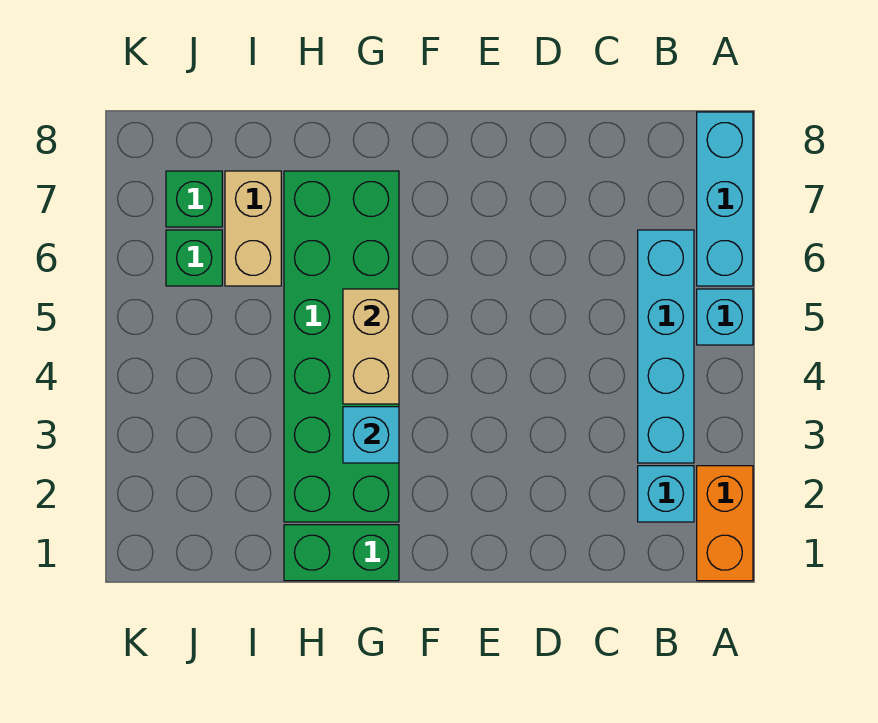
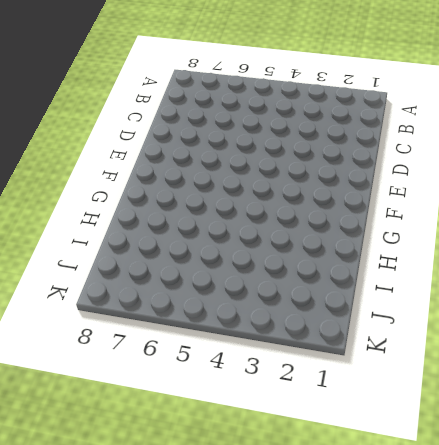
none -> orange 1x2 brick [697,466,753,581]
none -> cyan 1x1 brick [697,289,753,345]
none -> cyan 1x3 brick [697,112,753,286]

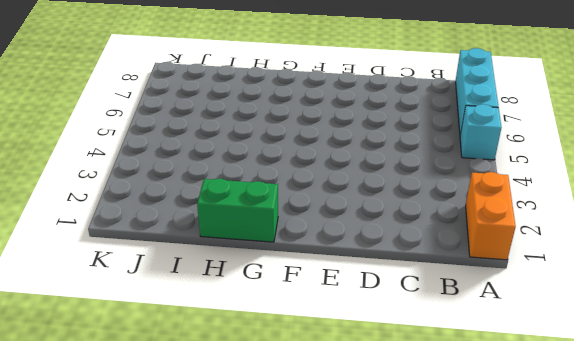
none -> cyan 1x1 brick [638,466,694,522]
none -> cyan 1x4 brick [638,230,694,463]
none -> green 2x6 brick [284,171,399,522]

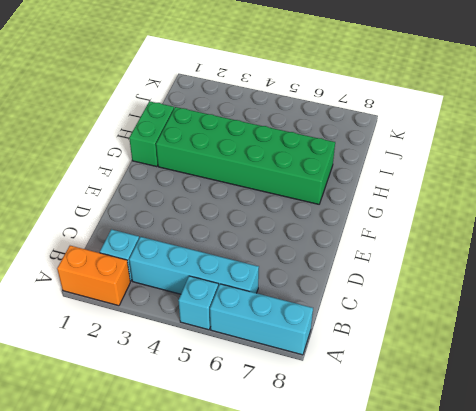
none -> tan 1x2 brick [225,171,281,286]
none -> green 1x1 brick [166,230,222,286]
none -> green 1x1 brick [166,171,222,227]

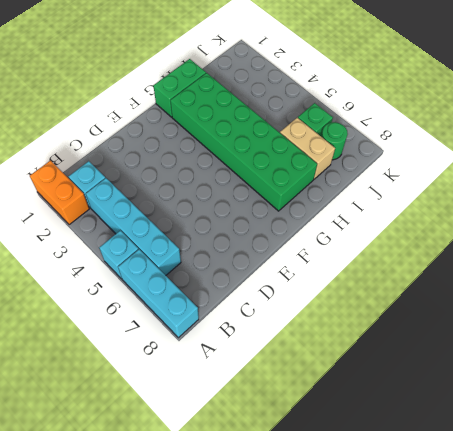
green 1x1 round brick [321,122,348,160] -> green 1x1 brick [166,171,222,227]
none -> cyan 1x1 brick [343,407,399,463]
none -> tan 1x2 brick [343,289,399,404]

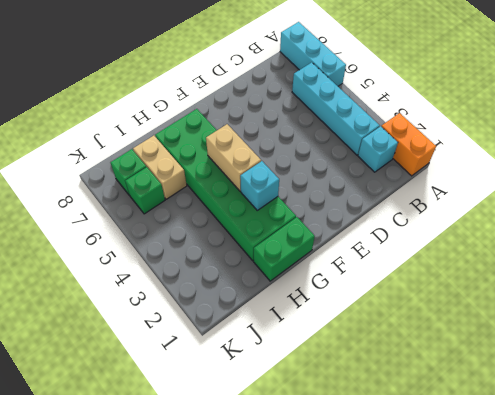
none -> cyan 1x1 brick [697,289,753,345]

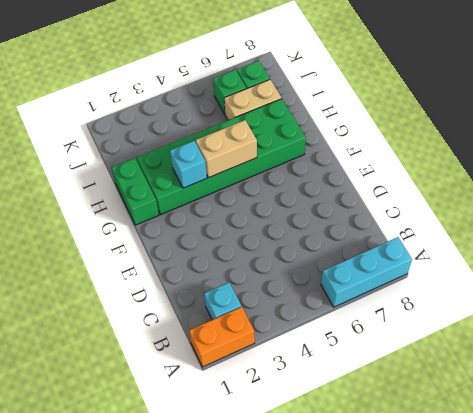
none -> cyan 1x1 brick [697,289,753,345]
none -> cyan 1x4 brick [638,230,694,463]

